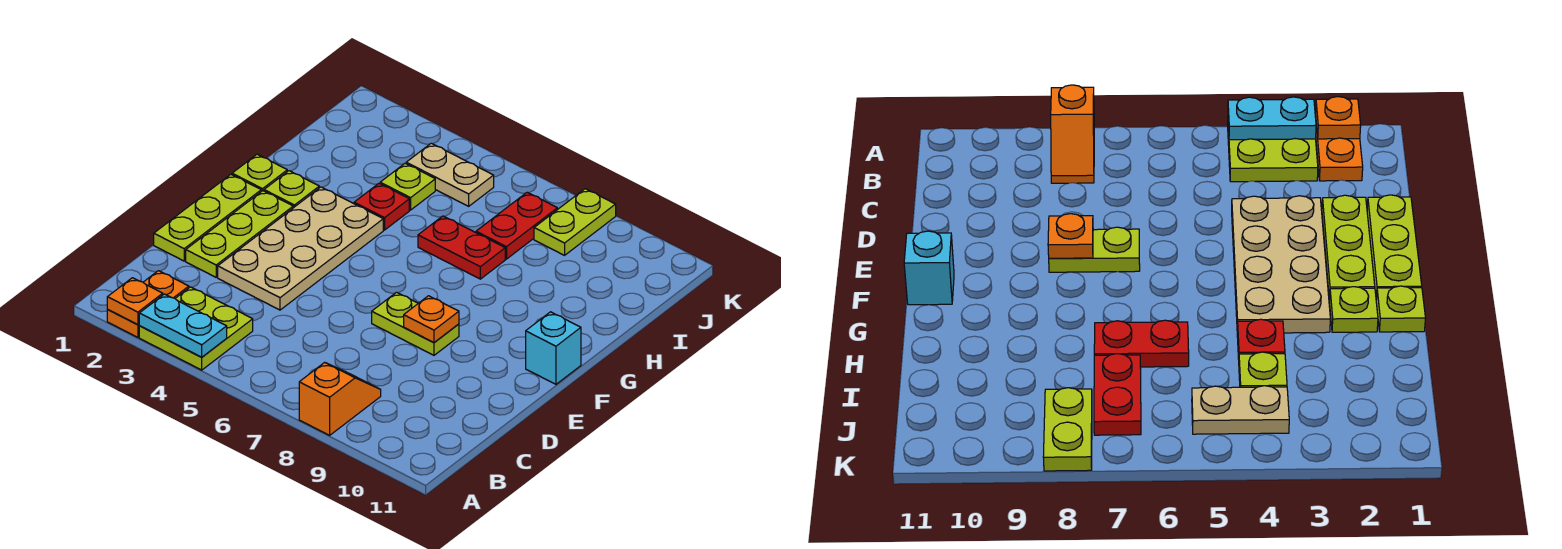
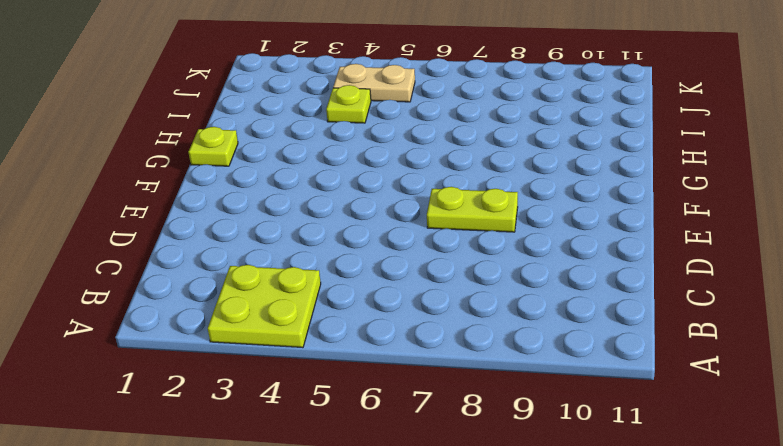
none -> orange 1x2 plate [107,271,189,337]
none -> orange 1x2 slope [299,362,381,435]
none -> lime 1x3 plate [154,174,261,261]

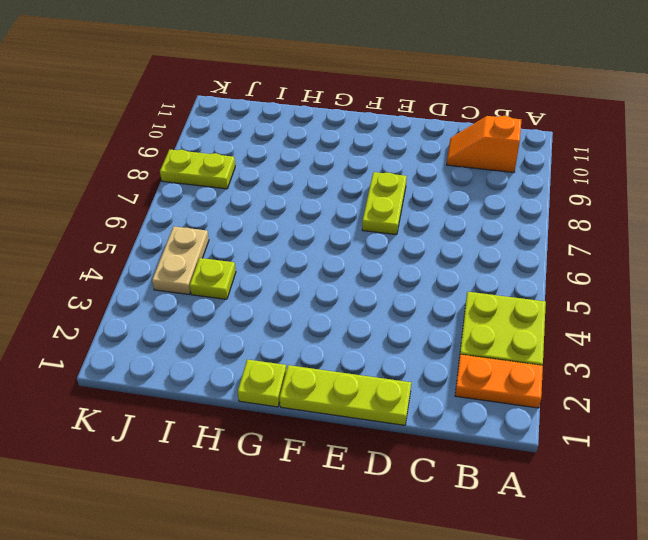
orange 1x2 slope [447,116,521,172] -> orange 1x2 slope moved to [299,362,381,435]
none -> lime 1x3 plate [186,191,293,277]
none -> tan 2x4 plate [218,187,383,310]
none -> cyan 1x1 brick [526,312,581,384]

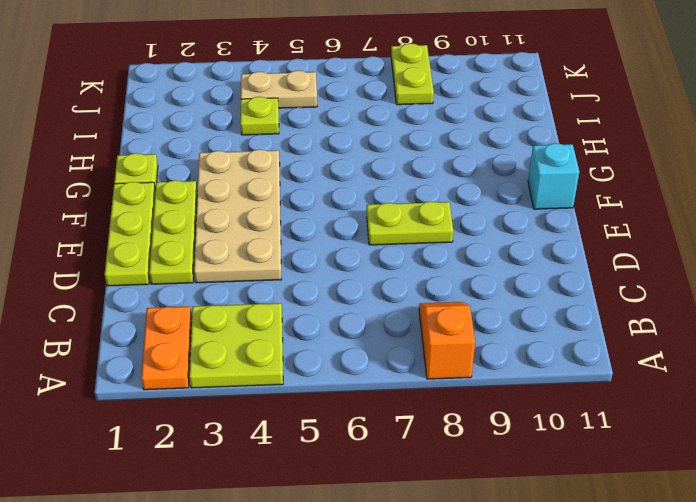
none -> lime 1x1 plate [264,171,319,208]
none -> red 1x1 plate [354,183,409,230]
none -> red 1x2 plate [418,216,505,279]

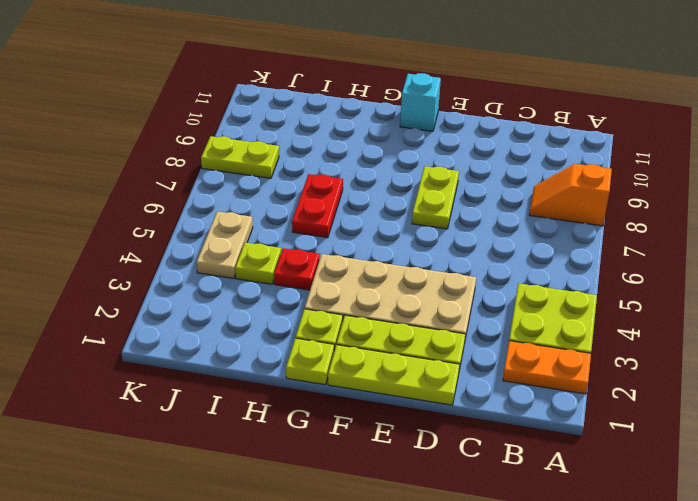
none -> red 1x2 plate [476,192,557,259]
none -> orange 1x1 plate [107,278,163,325]
none -> cyan 1x2 plate [139,294,227,357]

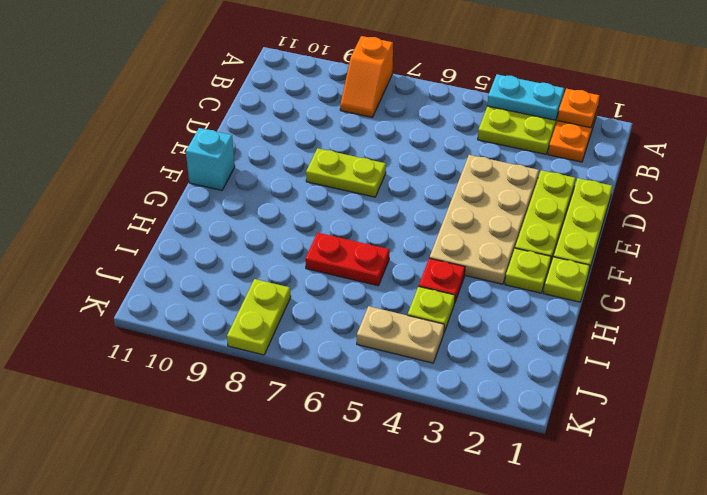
none -> red 1x2 plate [476,192,557,259]
none -> orange 1x1 plate [404,296,459,343]

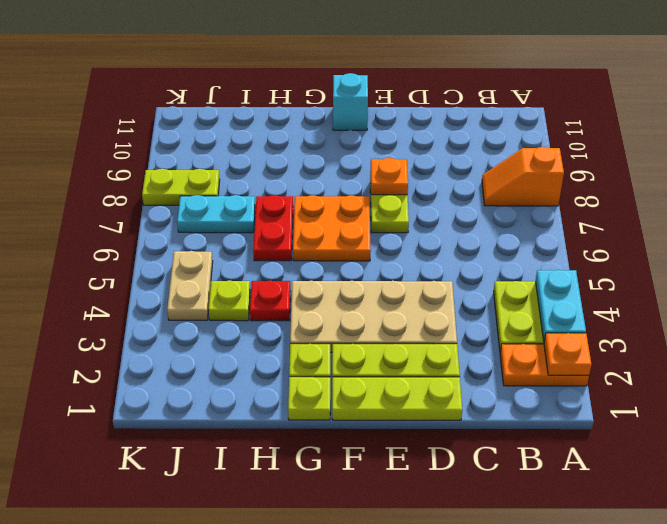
orange 2x2 plate [293,195,371,261] -> none
cyan 1x2 plate [177,195,255,233] -> red 1x2 plate [476,192,557,259]

